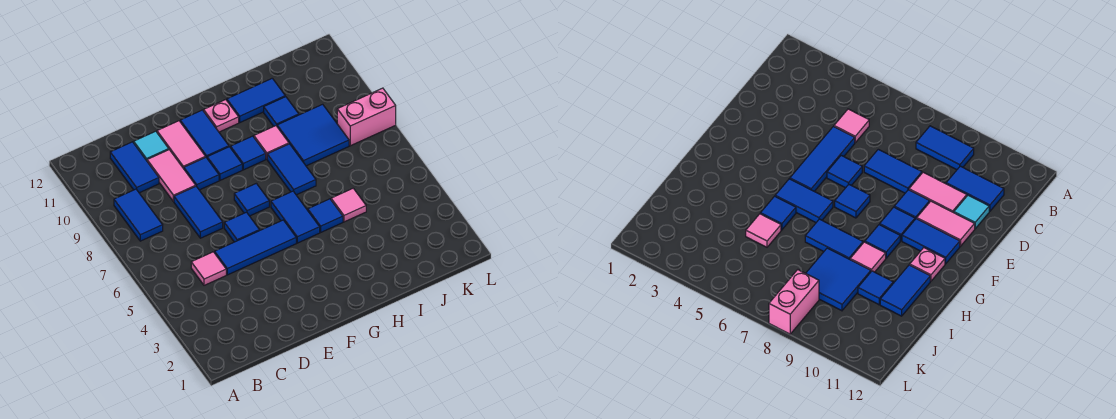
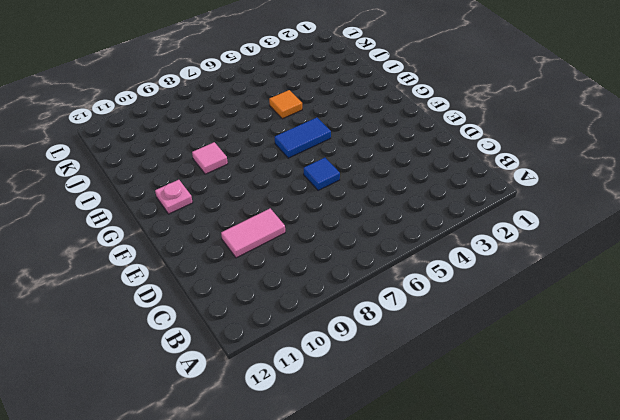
orange 1x1 tile [269,90,302,119] -> pink 1x1 tile [331,188,366,222]
none -> blue 1x2 tile [114,189,163,241]
none -> pink 1x1 tile [191,252,226,285]
none -> blue 1x2 tile [110,142,159,193]

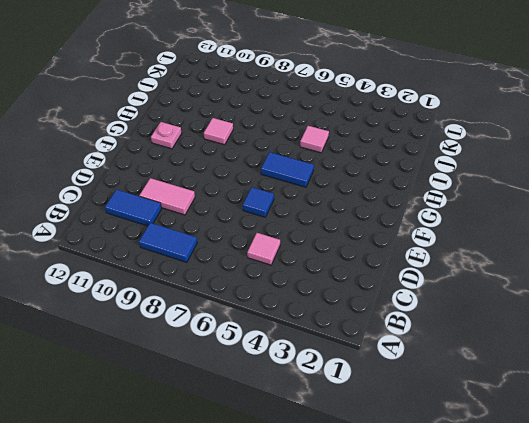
none -> blue 1x3 tile [215,220,296,275]
none -> blue 1x2 tile [174,186,223,238]
none -> cyan 1x1 tile [134,131,169,161]

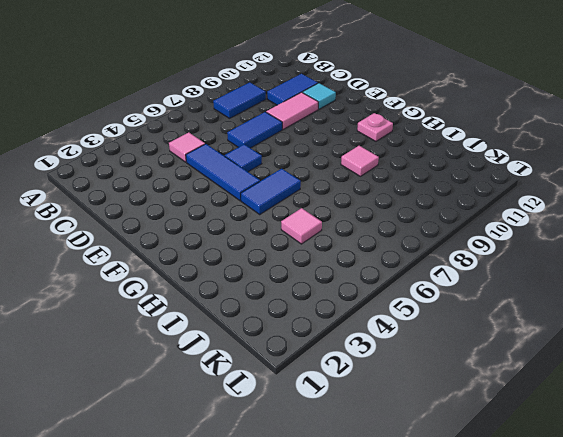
none -> blue 1x1 tile [184,157,219,190]
none -> pink 1x2 tile [157,121,205,169]
none -> blue 1x1 tile [234,183,269,216]

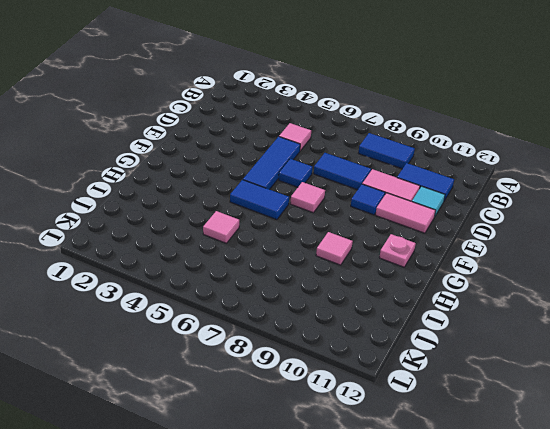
pink 1x1 tile [290,182,325,213] -> blue 1x1 tile [234,183,269,216]
none -> blue 1x1 tile [207,147,242,180]
none -> blue 1x2 tile [180,110,229,158]
none -> blue 1x1 tile [231,136,266,170]

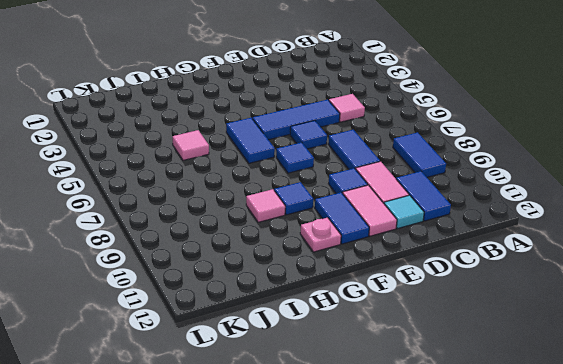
none -> blue 1x1 tile [207,147,242,180]
none -> blue 1x1 tile [308,199,343,232]
none -> blue 1x2 tile [267,144,316,195]

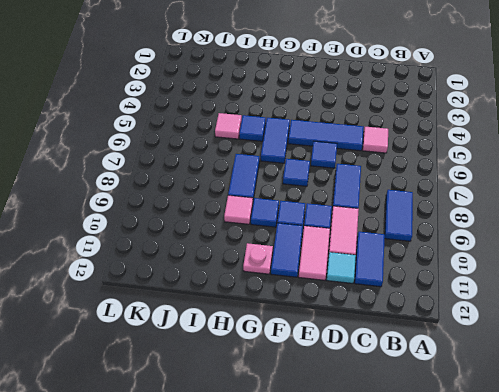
none -> blue 1x2 tile [227,78,285,122]
none -> blue 2x2 tile [277,104,349,166]
none -> blue 1x1 tile [264,97,299,126]

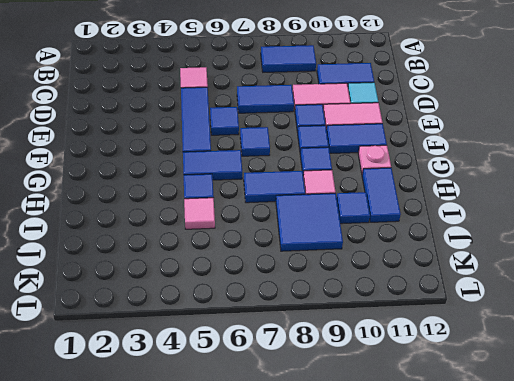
none -> pink 1x2 brick [337,88,396,146]

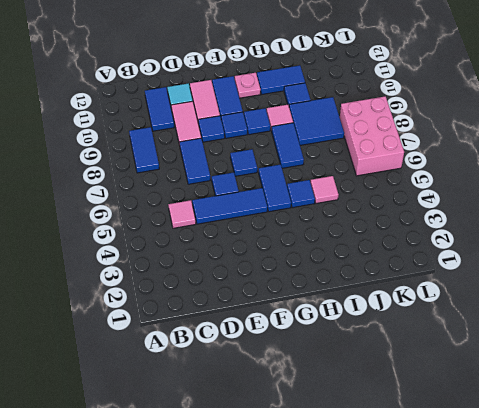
pink 2x3 brick [340,96,404,176] -> pink 1x2 brick [337,88,396,146]

